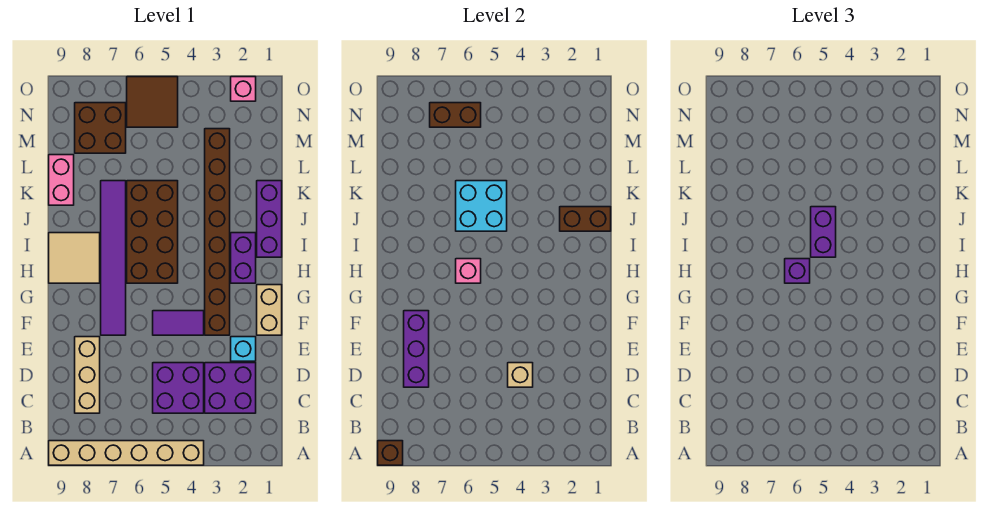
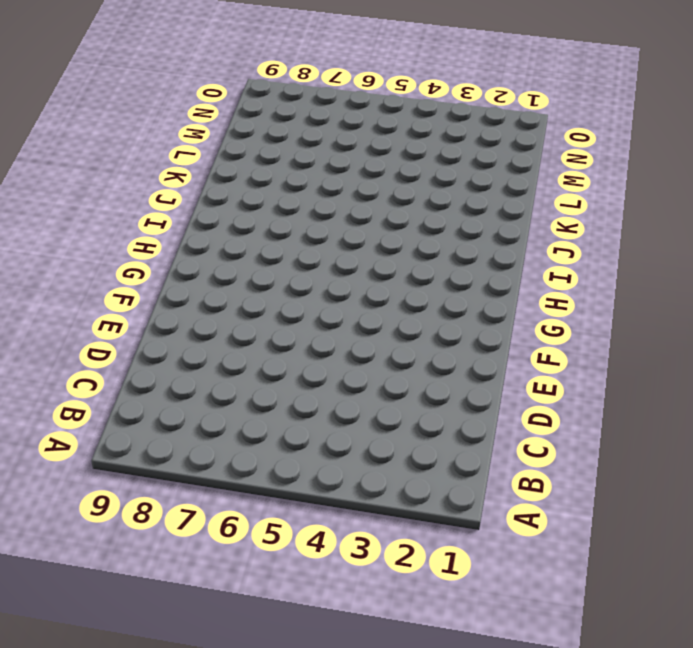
none -> tan 1x6 brick [49,441,204,465]
none -> purple 2x2 brick [205,363,256,413]
none -> purple 2x2 brick [153,363,204,413]

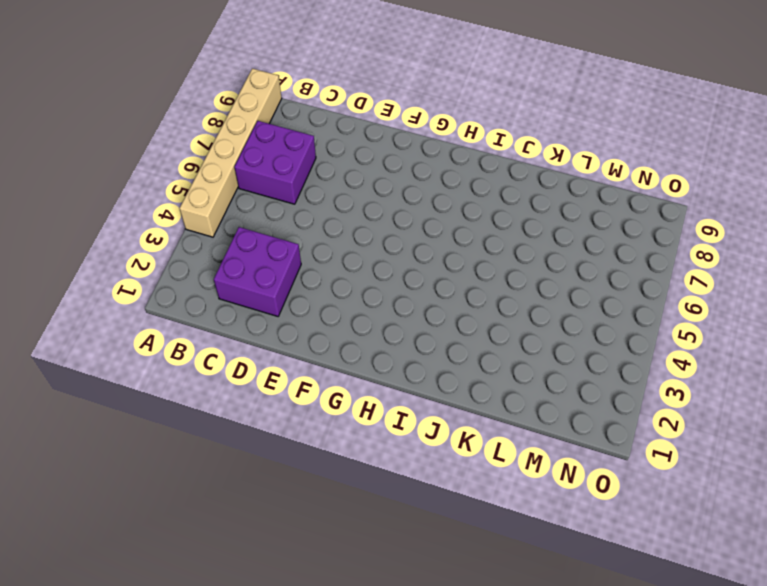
purple 2x2 brick [234,121,316,204] -> purple 2x2 brick moved to [153,363,204,413]
none -> tan 1x3 brick [75,337,100,413]
none -> cyan 1x1 brick [231,337,256,361]
none -> tan 1x2 brick [257,285,282,335]

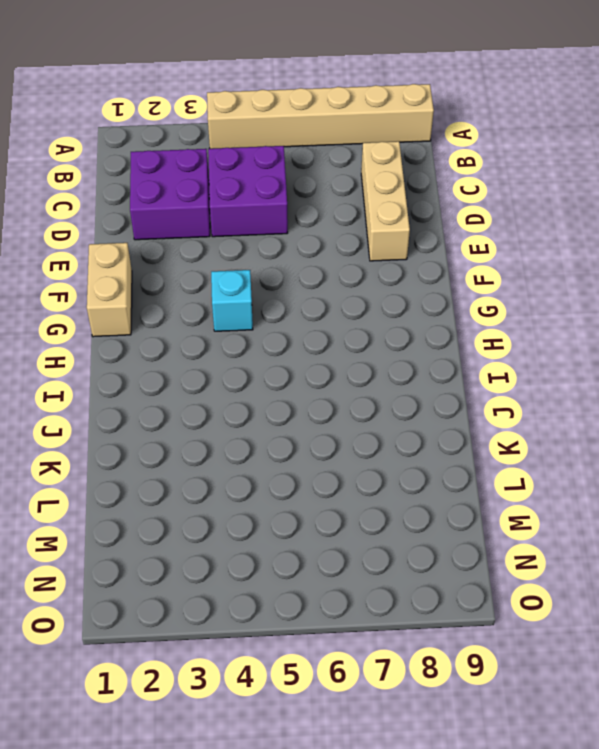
cyan 1x1 brick [211,270,253,331] -> cyan 1x1 brick moved to [231,337,256,361]
none -> brown 1x8 brick [205,129,230,335]
none -> purple 1x2 tile [153,311,204,335]
none -> purple 1x6 tile [101,181,126,335]

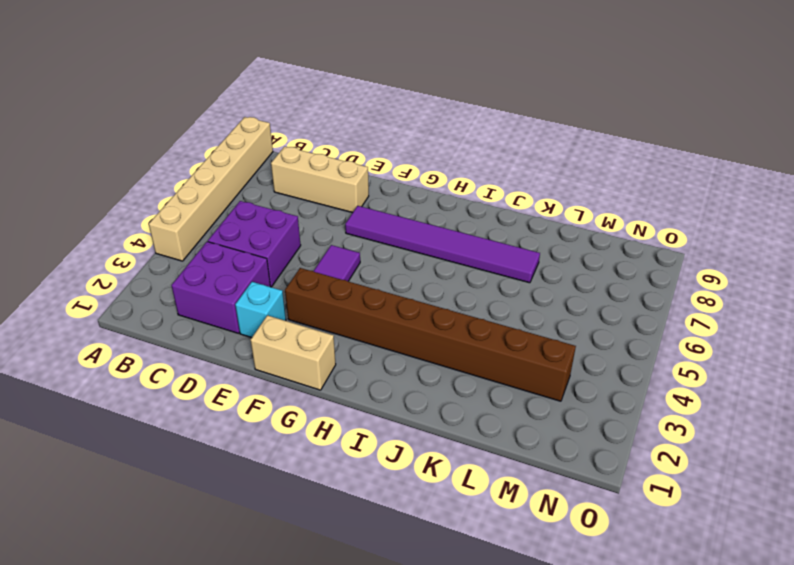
none -> purple 1x2 brick [231,233,256,283]
none -> brown 2x4 brick [127,181,178,283]
none -> tan 2x2 tile [49,233,100,283]

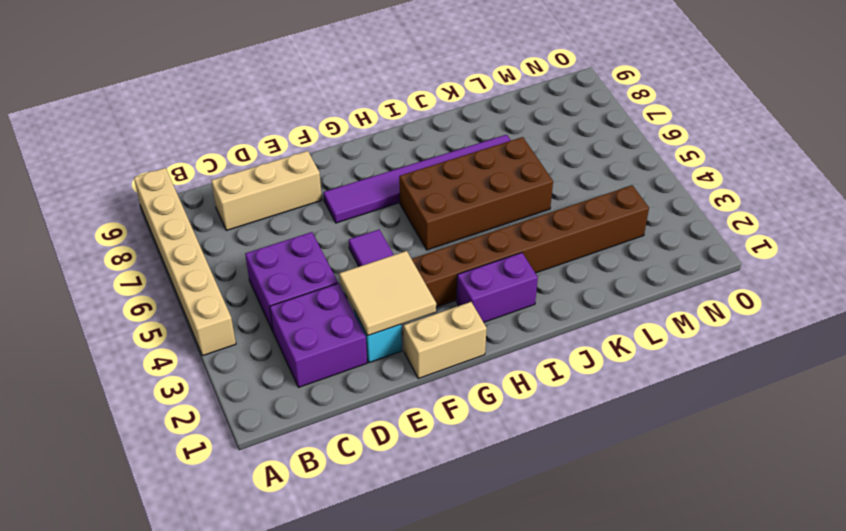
tan 2x2 tile [339,251,436,336] -> tan 2x2 tile moved to [49,233,100,283]
none -> purple 1x3 brick [257,181,282,257]
none -> pink 1x2 brick [49,155,74,205]
none -> brown 2x2 brick [75,103,126,153]

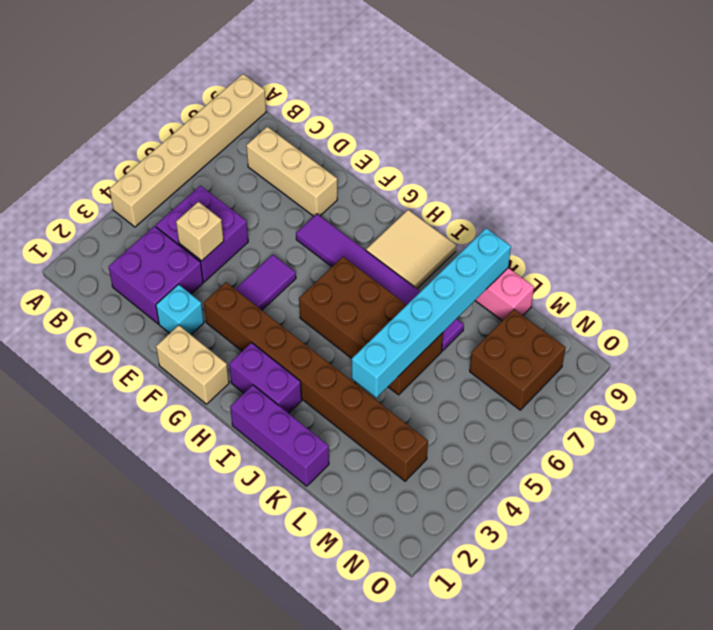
cyan 1x6 brick [352,228,511,398] -> cyan 2x2 brick [456,181,507,231]
none -> brown 2x2 tile [127,77,178,127]
none -> pink 1x1 brick [231,77,256,101]
none -> brown 1x1 brick [378,441,403,465]

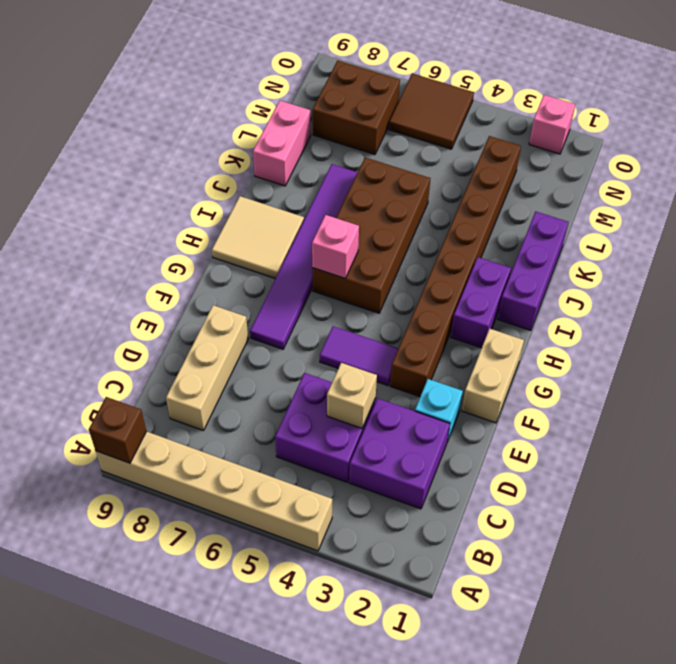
none -> purple 1x3 brick [404,311,429,387]
none -> brown 1x2 brick [560,207,611,231]
none -> cyan 2x2 brick [456,181,507,231]

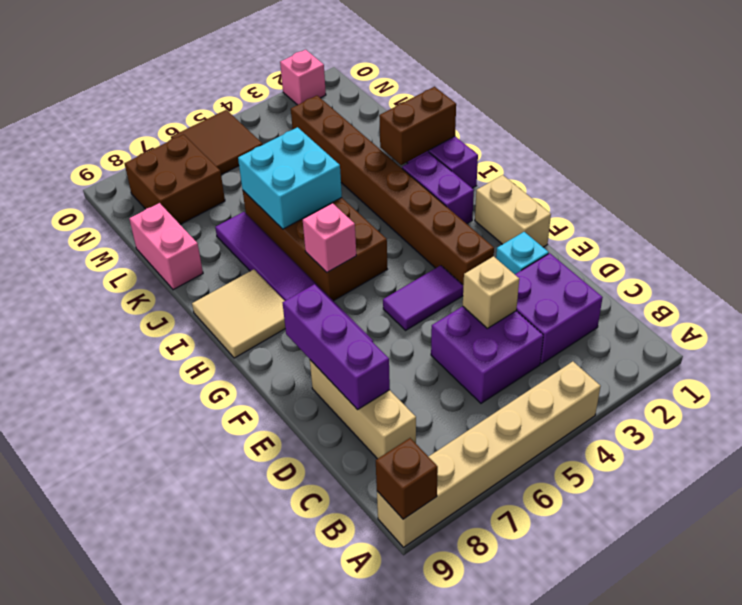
none -> brown 1x2 brick [430,103,481,127]
none -> purple 1x1 brick [785,259,810,283]
none -> purple 1x2 brick [811,207,836,257]

